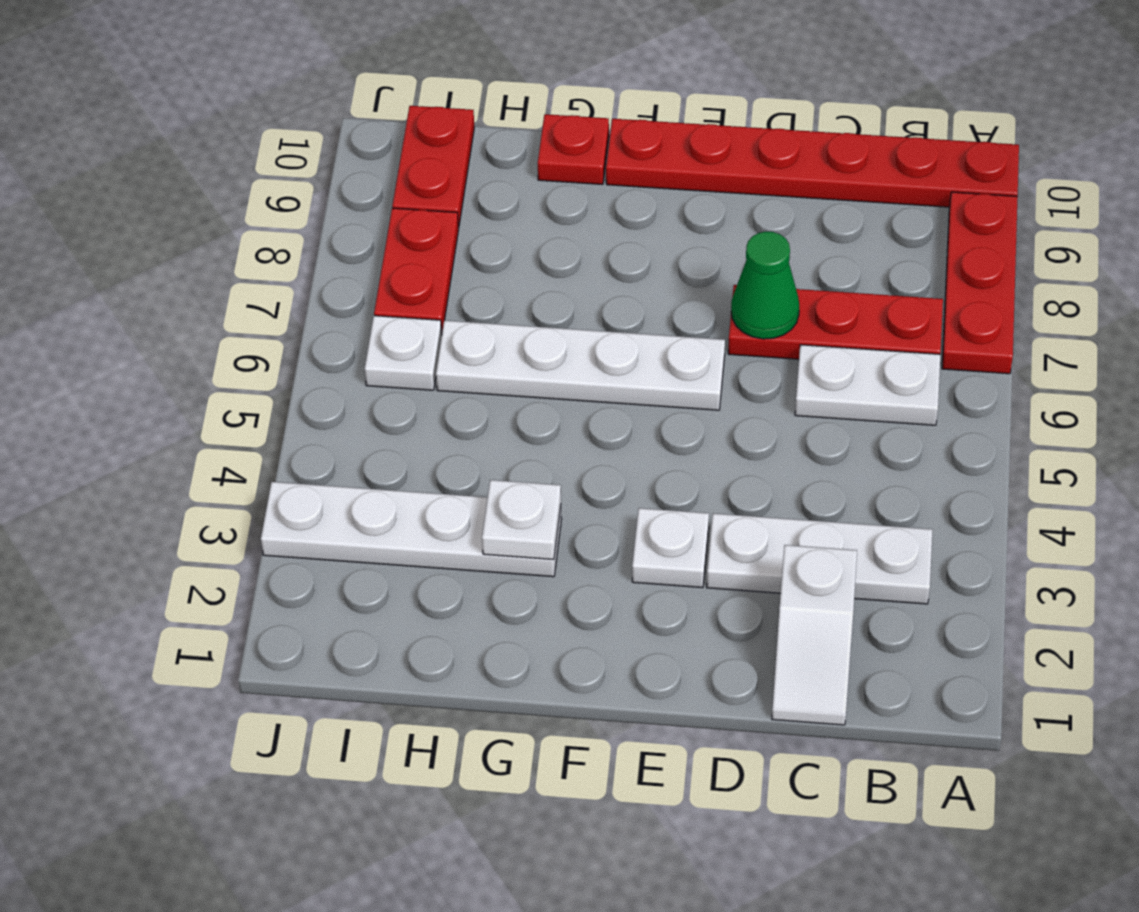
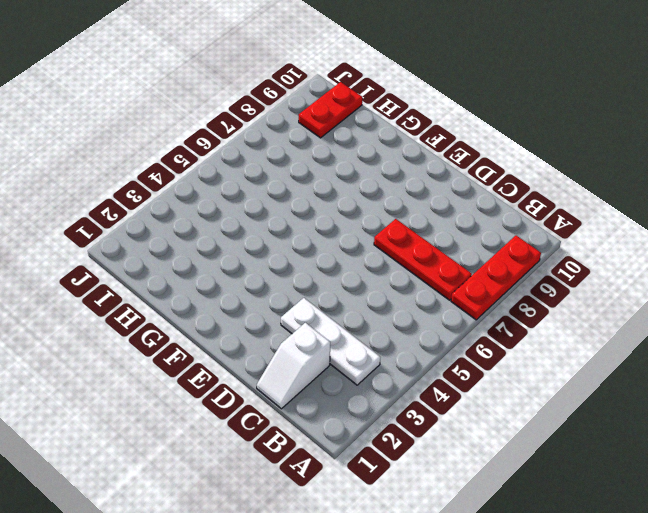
none -> red 1x6 plate [606,119,1019,207]
none -> white 1x2 plate [795,345,940,425]
none -> white 1x1 plate [632,508,709,588]

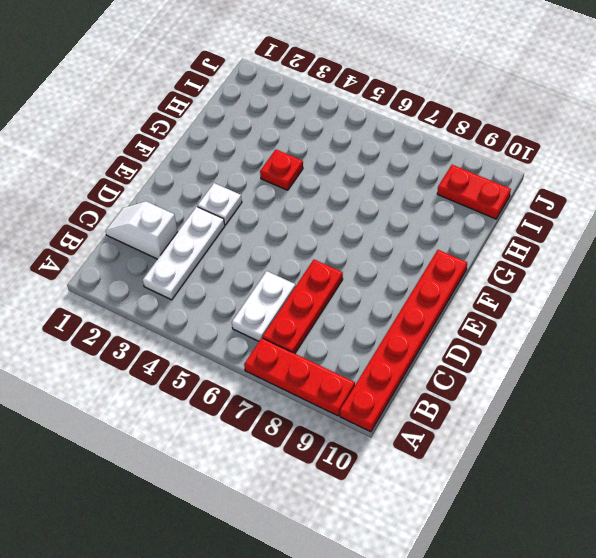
red 1x1 plate [260,150,303,190] -> red 1x1 plate moved to [538,114,609,185]
none -> white 1x4 plate [436,320,725,410]
none -> white 1x4 plate [261,482,561,577]
none -> white 1x1 plate [365,316,442,390]

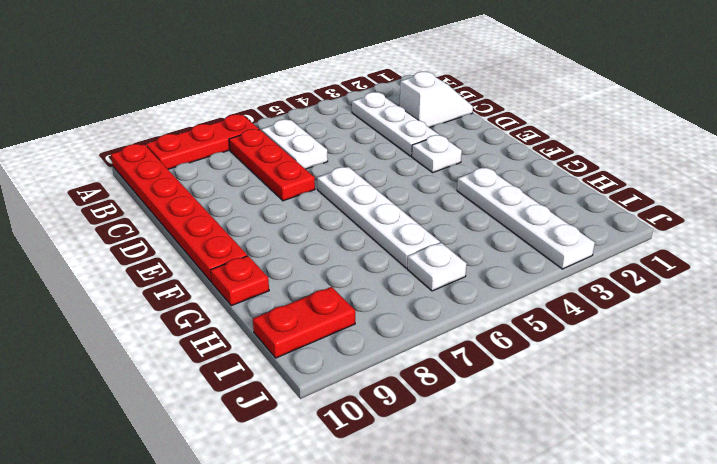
none -> red 1x2 plate [374,208,459,331]
none -> green 1x1 cone [731,232,799,339]
none -> white 1x1 plate [482,480,561,560]

